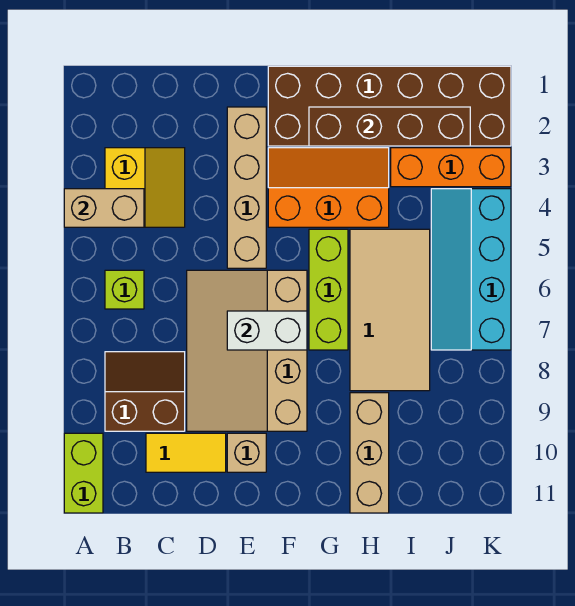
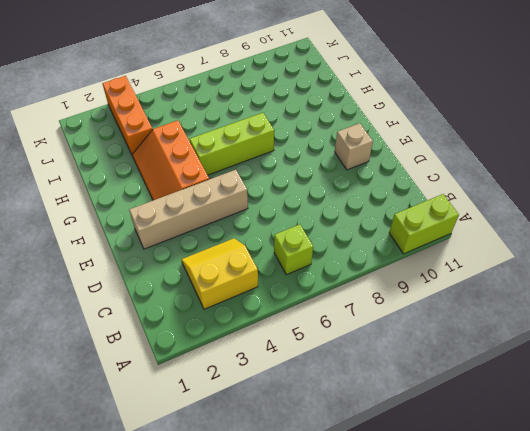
none -> brown 2x2 slope [105,352,185,431]
none -> yellow 1x2 tile [146,433,226,472]
none -> tan 3x4 slope [187,270,307,431]

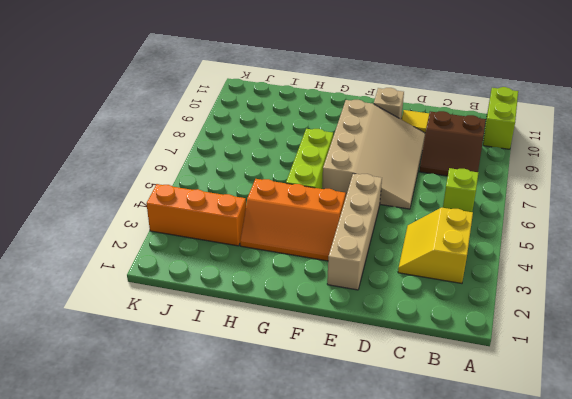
none -> brown 2x6 brick [268,66,511,146]
none -> tan 2x4 tile [350,229,430,391]
none -> tan 1x3 brick [350,393,389,513]

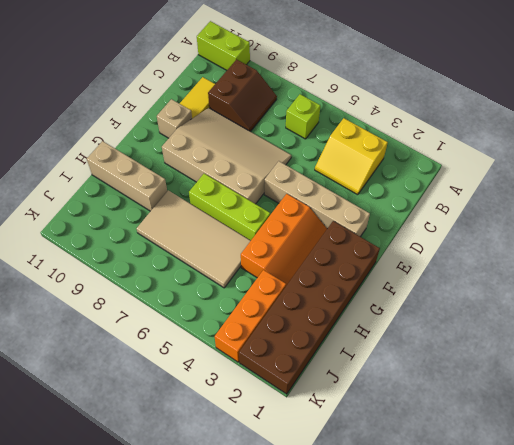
none -> cyan 2x4 slope [431,189,511,350]
none -> tan 1x2 brick [64,189,144,227]
none -> white 1x2 brick [227,311,307,350]

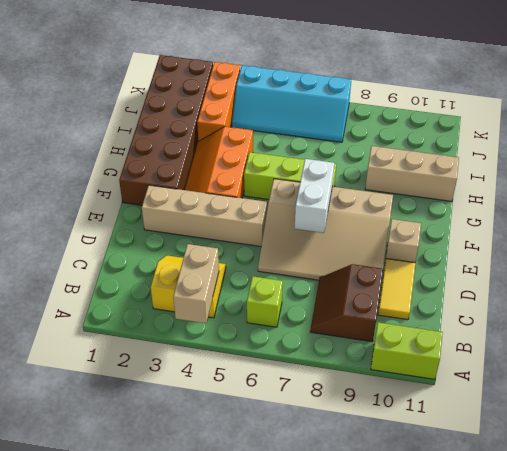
none -> tan 2x4 tile [350,229,430,391]
none -> brown 1x4 brick [309,107,470,146]

